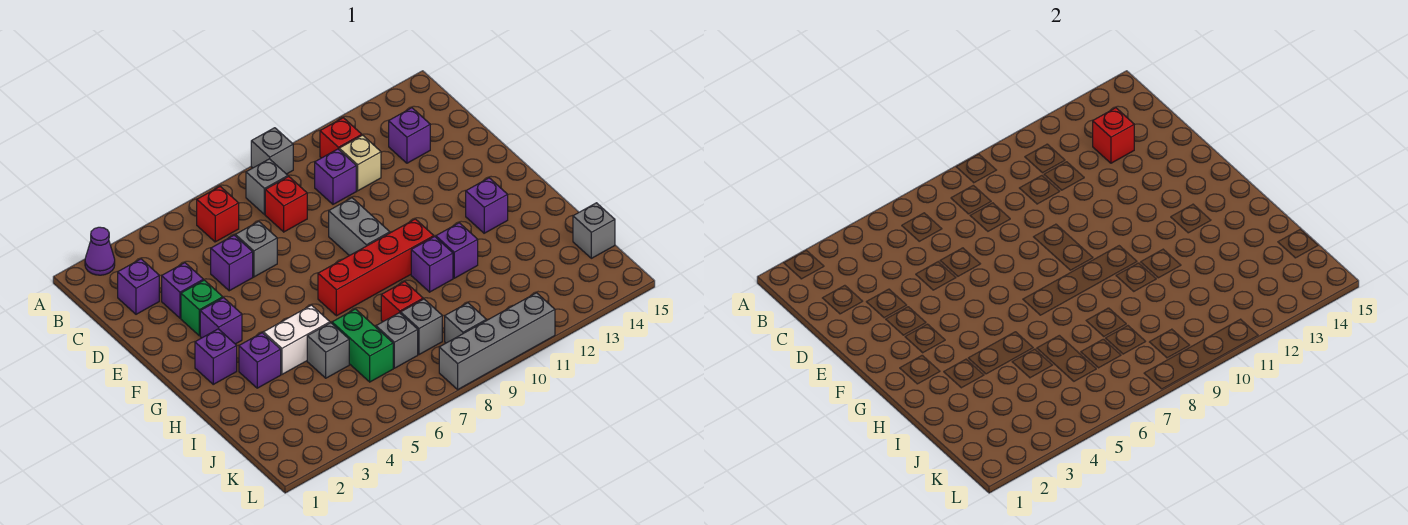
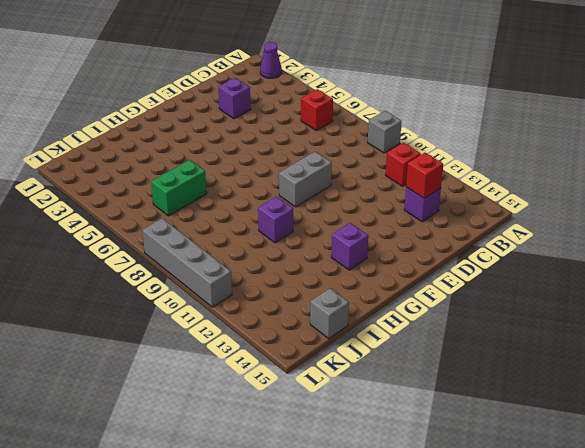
none -> grey 1x1 brick [246,159,288,214]
none -> purple 1x1 brick [118,259,159,314]
none -> red 1x1 brick [265,177,307,232]
none -> purple 1x1 brick [315,149,356,204]

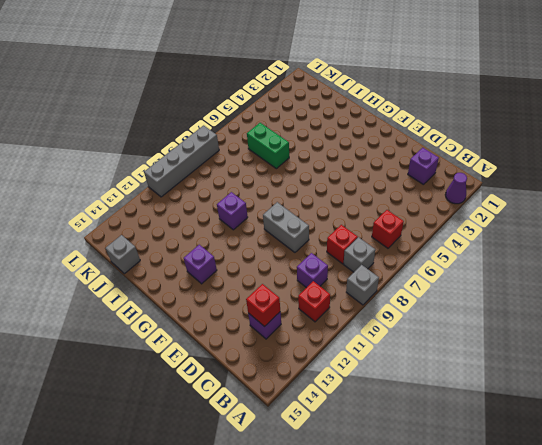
none -> tan 1x1 brick [339,135,381,191]
none -> purple 1x1 brick [162,263,203,318]
none -> purple 1x1 brick [211,235,253,291]
none -> grey 1x1 brick [235,222,277,277]

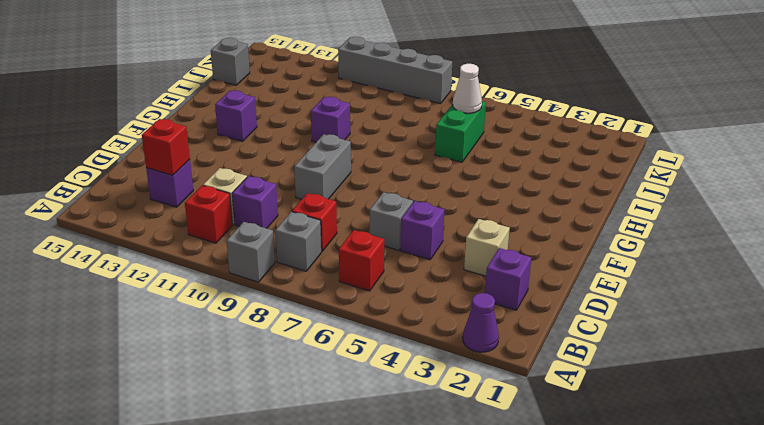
tan 1x1 brick [464,219,510,276] -> purple 1x1 brick [162,263,203,318]
white 1x1 cone [453,64,482,113] -> none
none -> green 1x1 brick [181,280,223,336]
none -> purple 1x1 brick [200,298,242,344]
none -> purple 1x1 brick [195,329,237,384]
none -> red 1x4 brick [318,219,434,316]

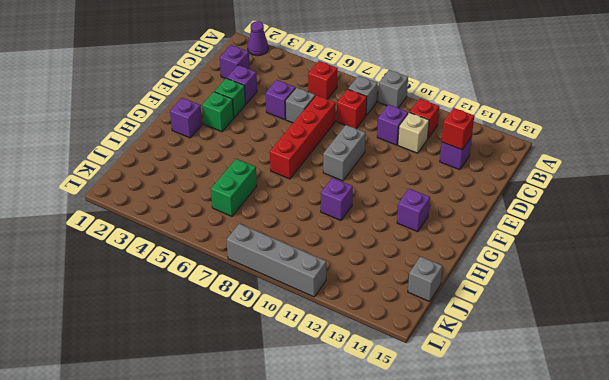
red 1x4 brick [270,95,336,179] -> red 1x4 brick turned to [318,219,434,316]
green 1x1 brick [202,92,234,132] -> purple 1x1 brick [200,298,242,344]
none -> purple 1x1 brick [239,333,281,388]
none -> white 1x2 brick [263,305,330,374]
none -> purple 1x1 brick [436,223,478,278]
none -> grey 1x1 brick [307,323,349,378]

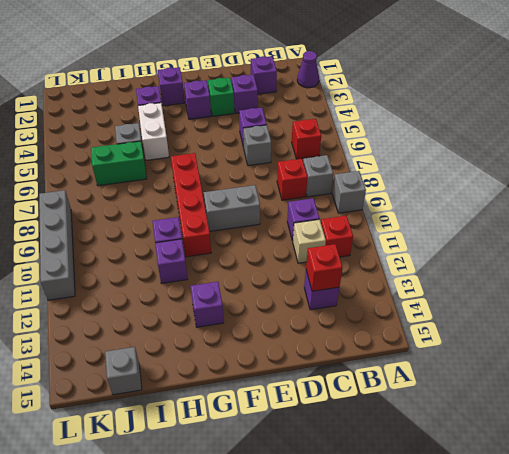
none -> red 1x1 brick [381,282,423,322]
none -> grey 1x1 brick [376,313,418,368]
none -> grey 1x1 brick [401,299,442,355]
none -> grey 1x1 brick [445,303,486,343]

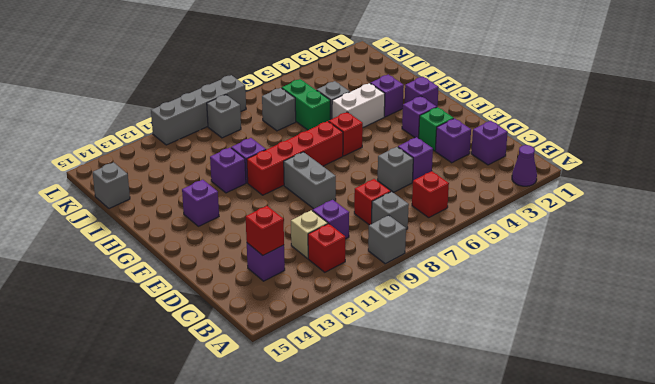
red 1x1 brick [329,112,363,156] -> red 1x1 brick moved to [381,282,423,322]
none -> grey 1x1 brick [401,299,442,355]

